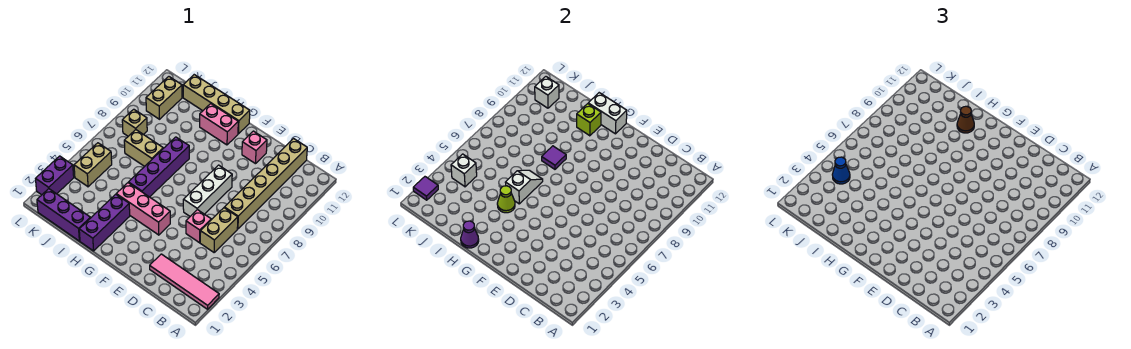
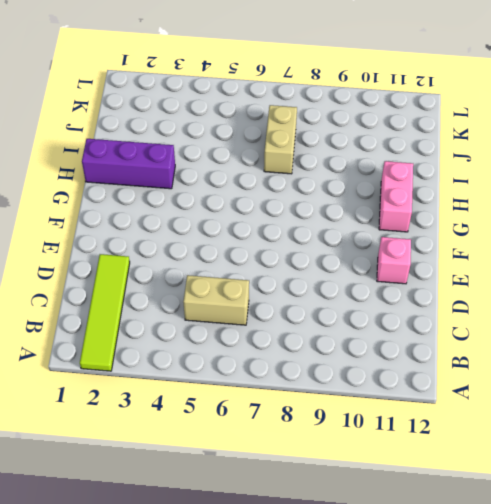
lime 1x4 tile [80,254,130,371] -> pink 1x4 tile [150,254,219,309]
none -> tan 1x6 brick [224,139,307,229]
none -> pink 1x1 brick [186,210,211,243]
none -> white 1x3 brick [183,165,232,216]

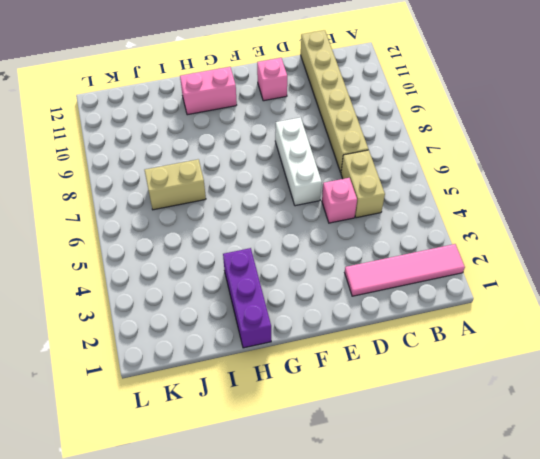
none -> pink 1x3 brick [116,183,170,235]
none -> tan 1x4 brick [183,75,250,134]
none -> purple 1x4 brick [128,137,189,197]

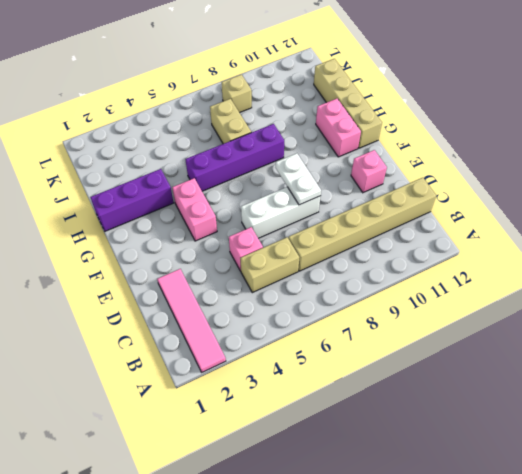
white 1x2 plate [276,153,321,205] -> none
pink 1x2 brick [172,178,217,241] -> pink 1x3 brick [116,183,170,235]
none -> purple 1x3 brick [37,189,90,241]
none -> tan 1x2 brick [74,143,112,187]
none -> tan 1x2 brick [146,77,182,119]

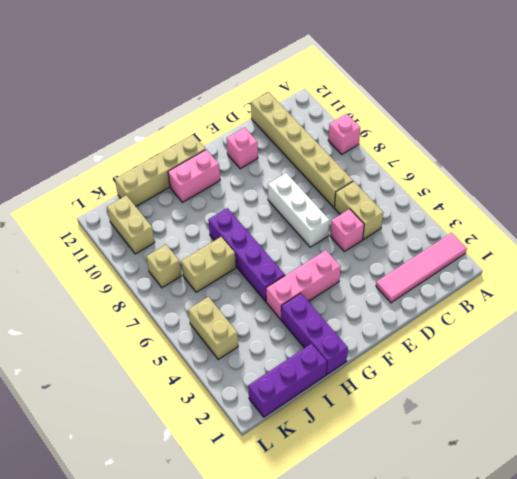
pink 1x1 brick [328,114,360,154] -> none
none -> purple 1x2 brick [36,156,74,195]
none -> white 1x2 brick [588,93,627,134]
none -> purple 1x1 cone [461,221,479,248]

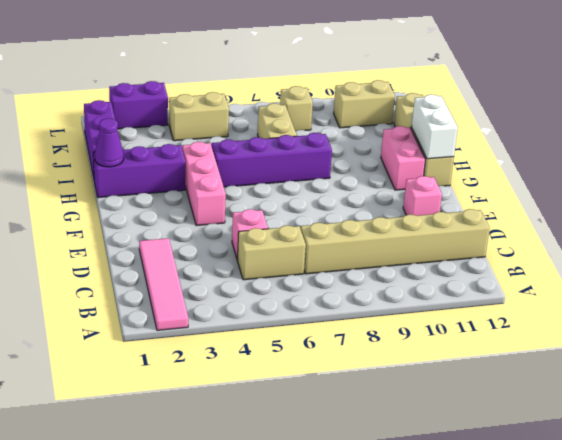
none -> white 1x3 brick [183,165,232,216]
none -> lime 1x1 cone [497,186,515,213]
none -> white 1x2 slope [505,170,543,204]

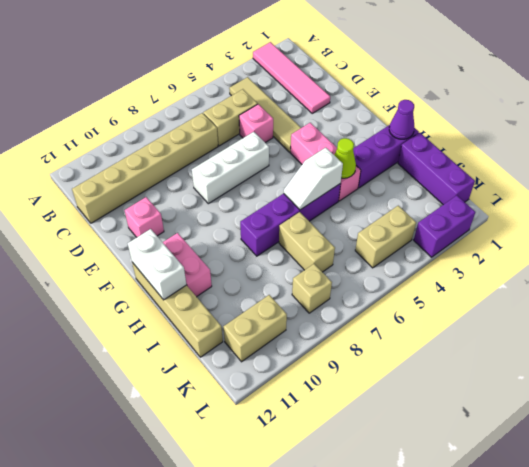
tan 1x4 tile [229,77,301,152] -> none
none -> purple 1x1 tile [542,146,566,169]
none -> lime 1x1 brick [577,104,601,136]
none -> white 1x1 brick [451,154,477,187]

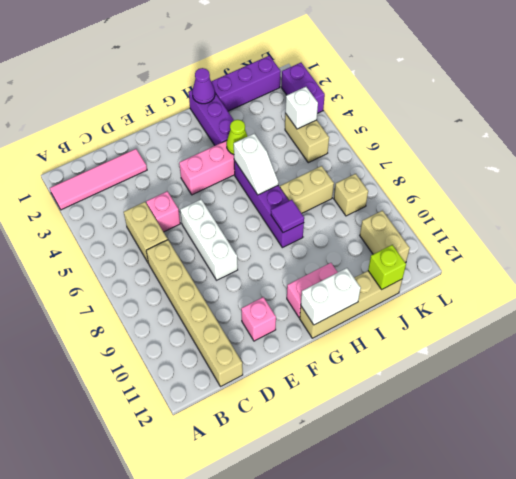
lime 1x1 brick [368,245,406,290] -> lime 1x1 brick moved to [577,104,601,136]
none -> white 1x1 brick [535,77,559,108]
none -> purple 1x1 tile [413,177,438,200]
none -> brown 1x1 cone [957,106,974,133]

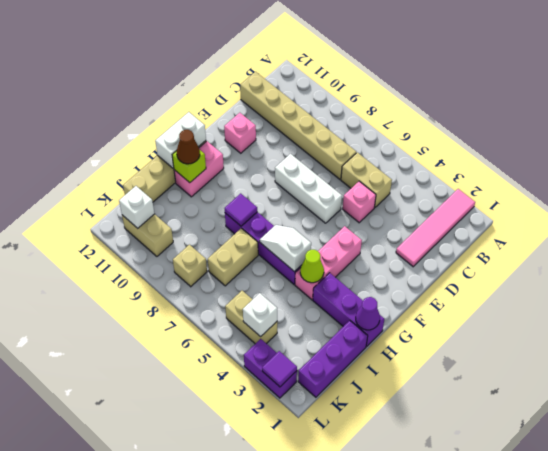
none -> blue 1x1 cone [832,157,850,184]

